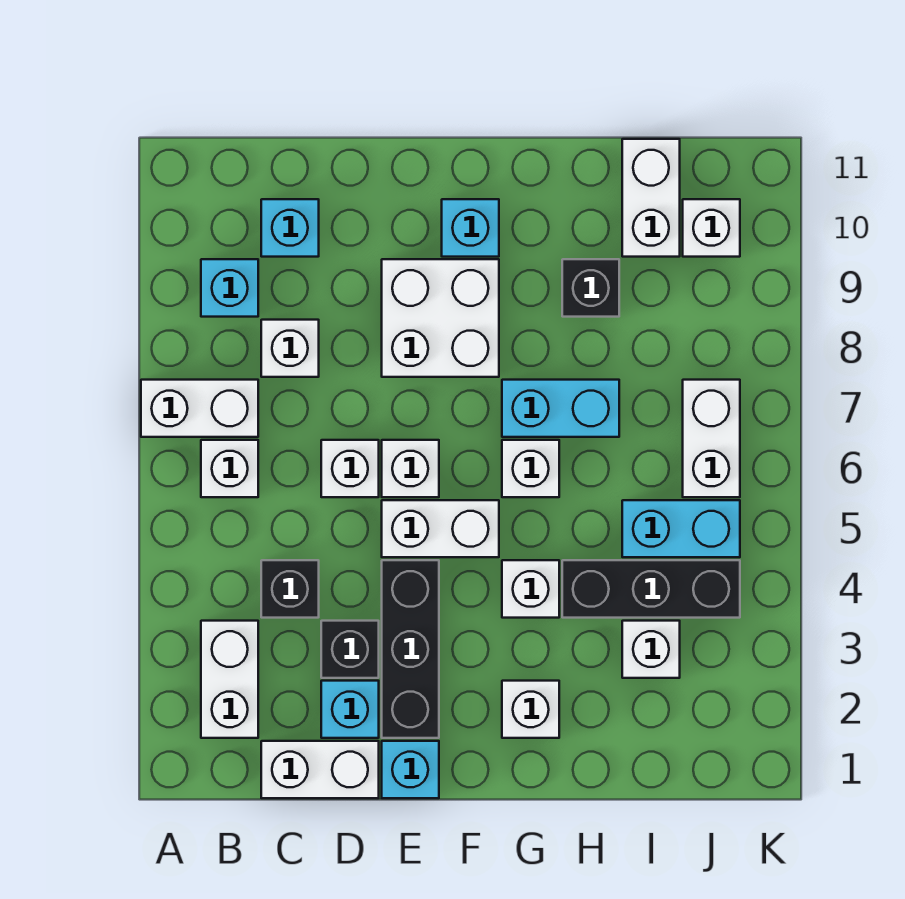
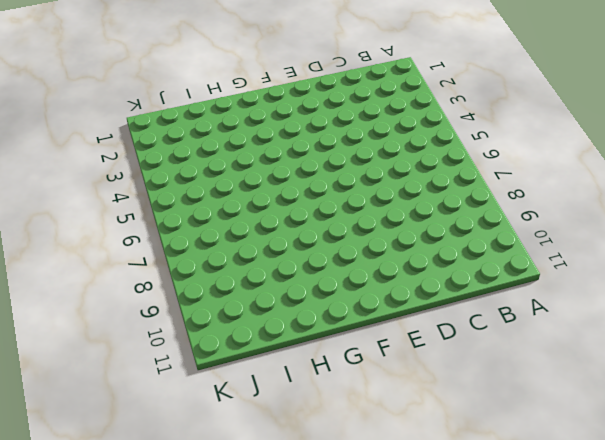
none -> white 1x2 brick [141,380,258,437]
none -> white 1x2 brick [201,621,258,738]
none -> white 1x1 brick [201,440,258,497]

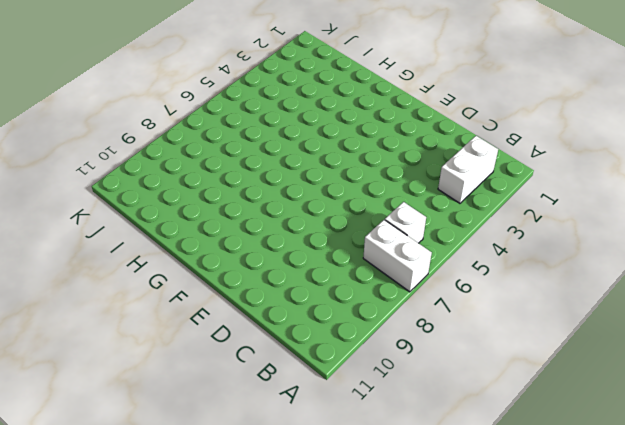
none -> cyan 1x1 brick [201,259,258,317]
none -> white 1x2 brick [261,741,379,798]
none -> black 1x1 brick [261,560,319,618]

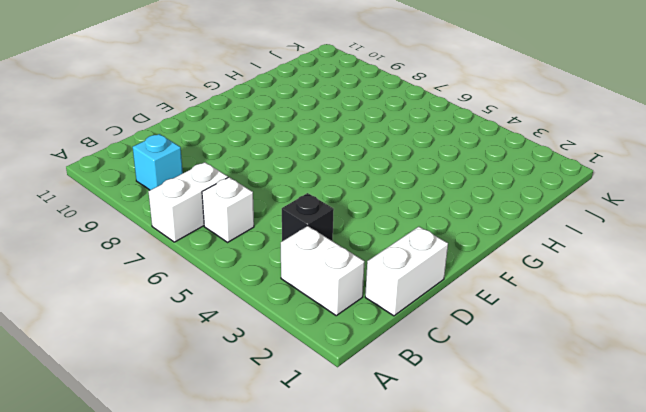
none -> white 1x1 brick [261,320,319,377]
none -> cyan 1x1 brick [261,199,319,257]
none -> cyan 1x1 brick [321,681,379,738]

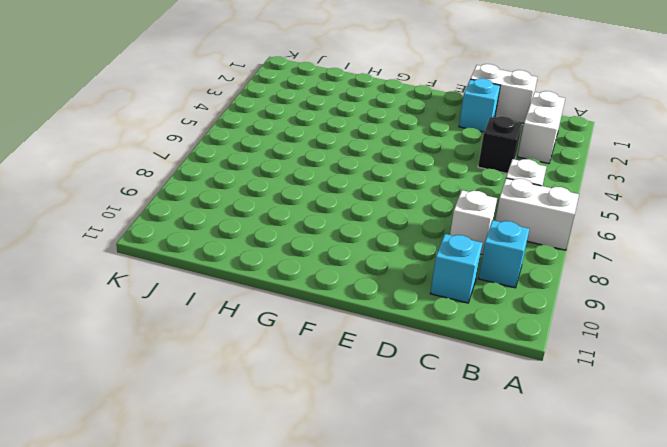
none -> black 1x1 brick [321,621,379,678]
none -> white 1x1 brick [321,440,379,497]
none -> cyan 1x1 brick [382,741,439,798]

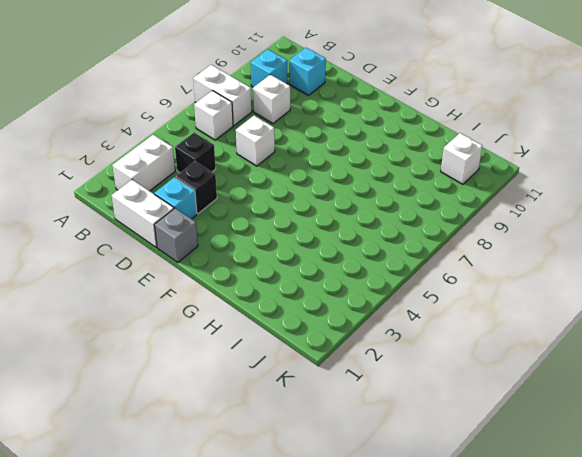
grey 1x1 brick [154,208,198,262] -> cyan 1x1 brick [382,741,439,798]
none -> black 1x3 brick [382,560,439,738]
none -> white 1x2 brick [382,500,499,557]
none -> white 1x1 brick [382,440,439,497]

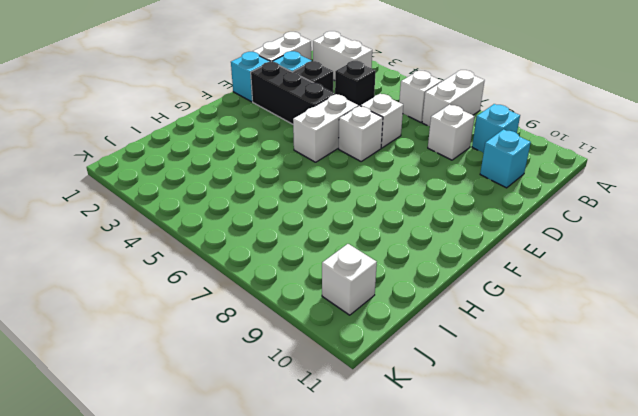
none -> white 2x2 brick [382,259,499,377]
none -> cyan 1x1 brick [442,199,499,257]
none -> white 1x1 brick [502,681,559,738]

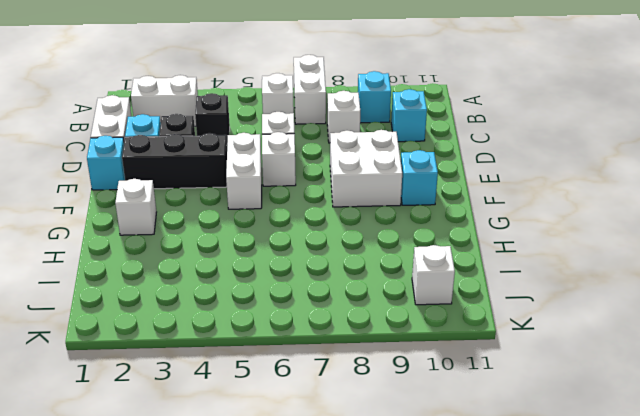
none -> white 1x1 brick [502,560,559,618]
none -> white 1x1 brick [502,440,559,497]
none -> cyan 1x2 brick [502,380,619,437]

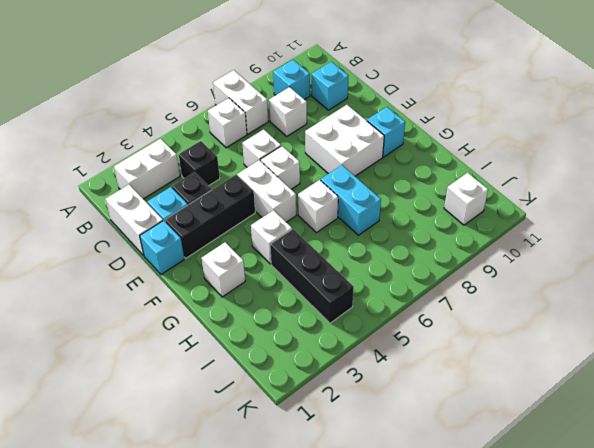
none -> black 1x1 brick [562,259,619,317]
none -> white 1x1 brick [622,621,680,678]
none -> cyan 1x2 brick [622,500,740,557]

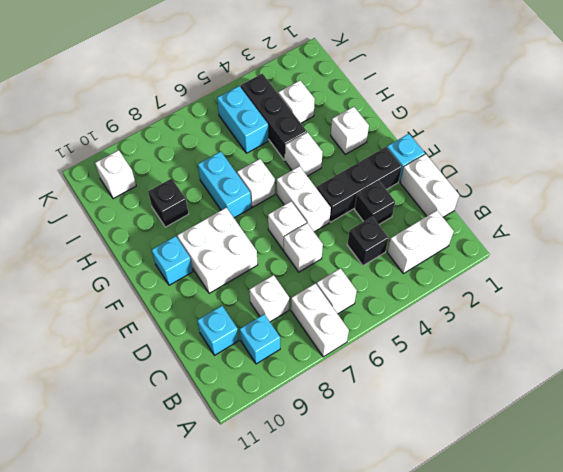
none -> cyan 1x1 brick [321,681,379,738]
none -> white 1x2 brick [622,139,680,257]
none -> white 1x2 brick [683,380,740,497]

